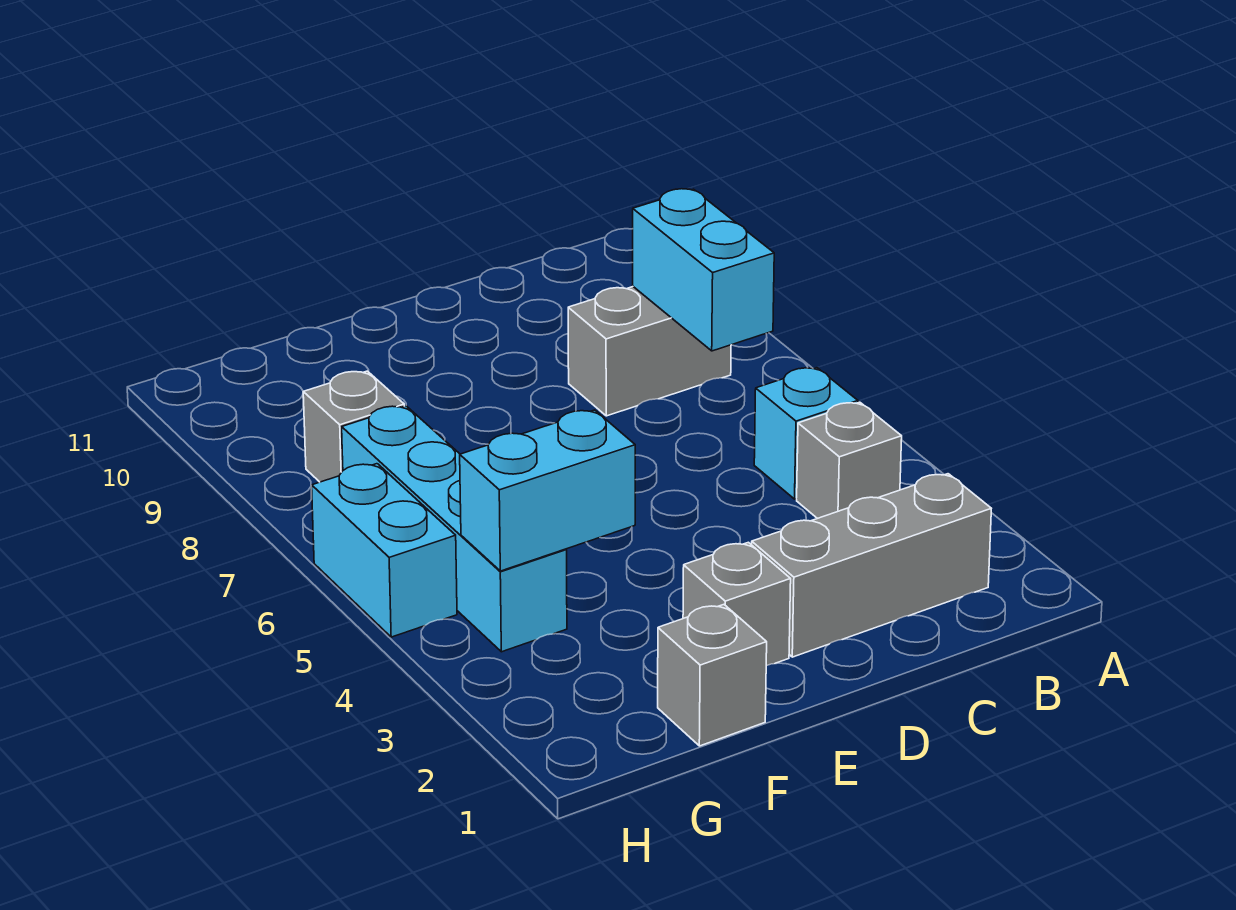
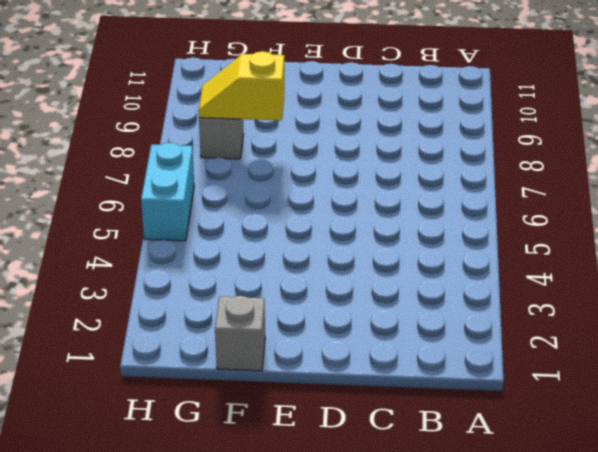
yellow 1x2 slope [198,51,284,120] -> none
none -> grey 1x3 brick [752,474,991,657]
none -> grey 1x1 brick [797,402,902,519]

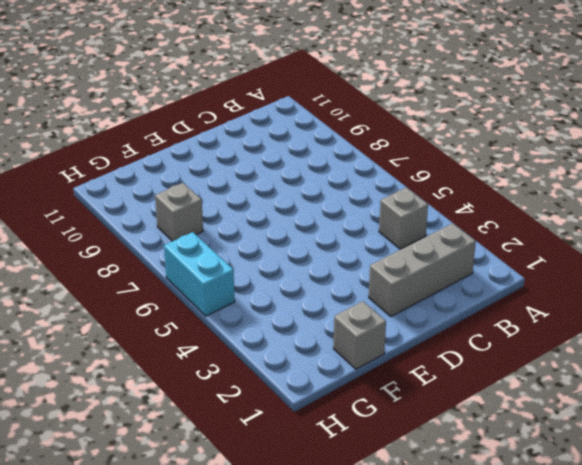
none -> cyan 1x1 brick [754,368,858,499]
none -> grey 1x2 brick [568,287,731,416]

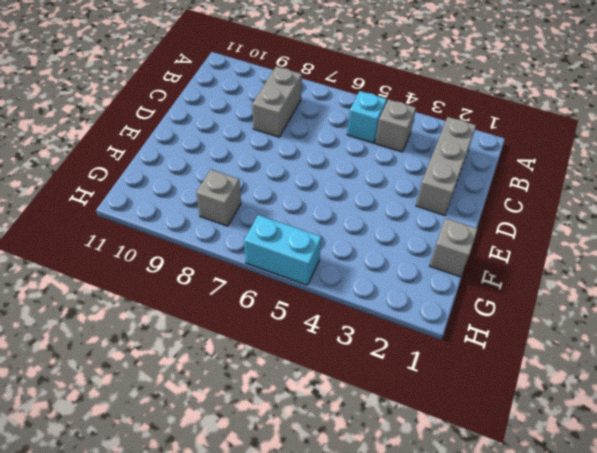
none -> grey 1x1 brick [683,542,791,666]
none -> cyan 1x4 brick [342,406,567,652]

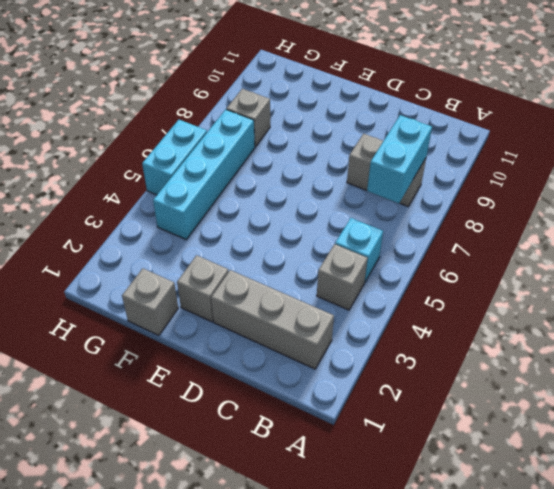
none -> cyan 1x2 brick [460,410,635,571]

